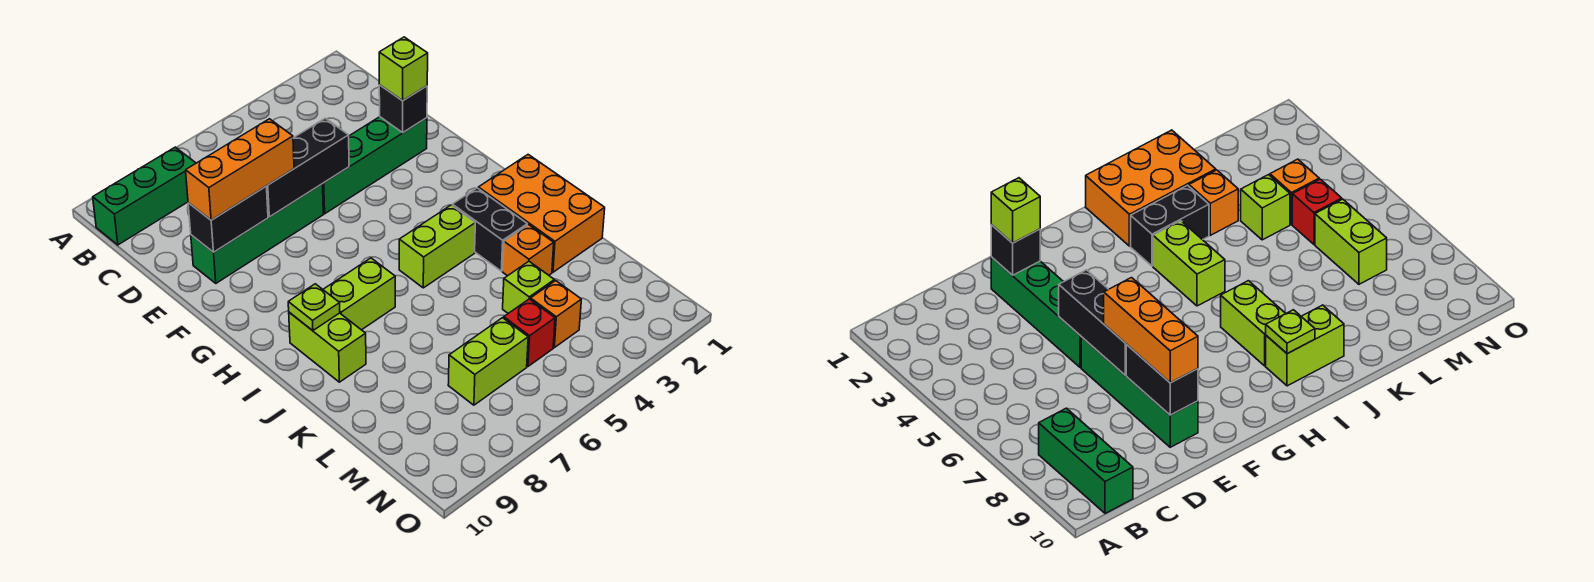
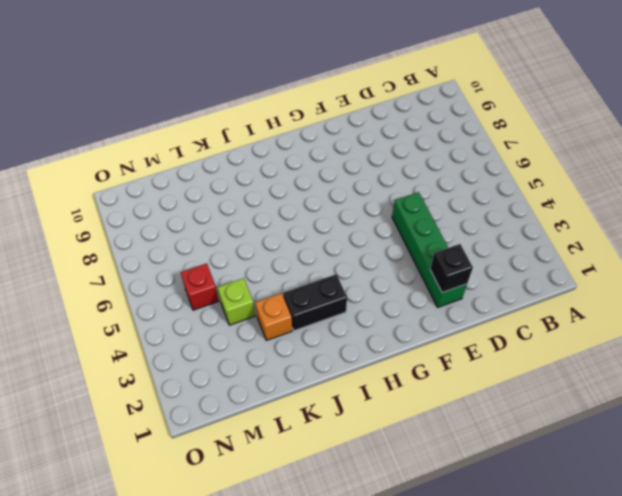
none -> green 1x3 brick [93,147,196,245]
none -> green 1x4 brick [191,184,323,283]
none -> orange 2x3 brick [478,155,605,272]

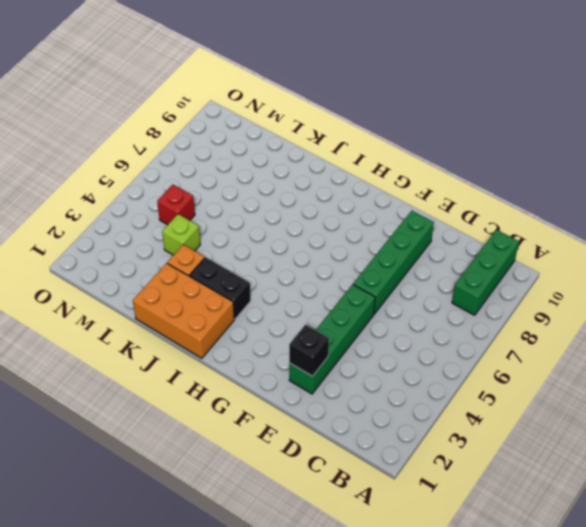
none -> lime 1x2 brick [399,205,475,288]
none -> lime 1x2 brick [323,258,395,330]
none -> lime 1x2 brick [289,312,366,382]

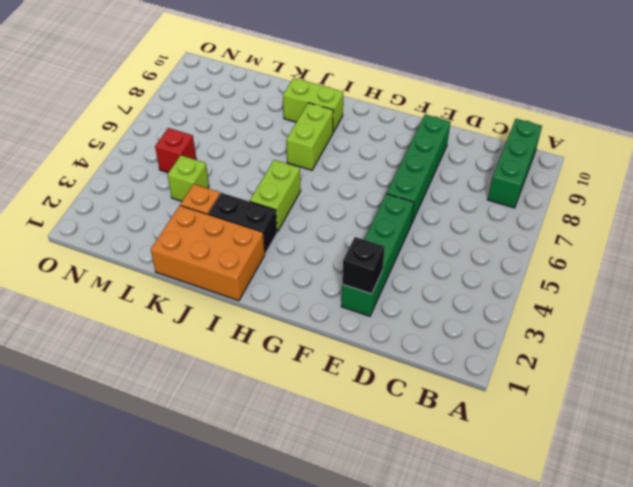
none -> orange 1x1 brick [530,281,581,348]
none -> lime 1x2 brick [448,318,528,405]
none -> black 1x3 brick [267,118,349,217]

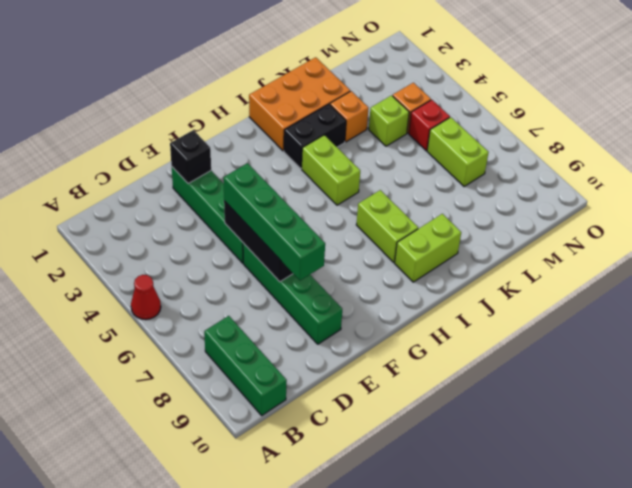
red 1x1 cone [131,275,161,320] -> none
green 1x4 brick [223,163,325,281] -> orange 1x3 brick [186,119,294,220]
none -> black 1x2 brick [188,186,268,252]
none -> lime 1x1 plate [288,284,340,331]
none -> lime 1x1 brick [379,37,428,101]

